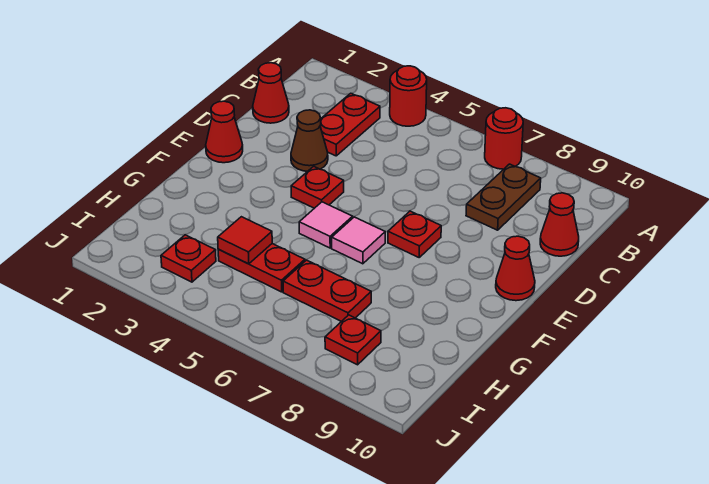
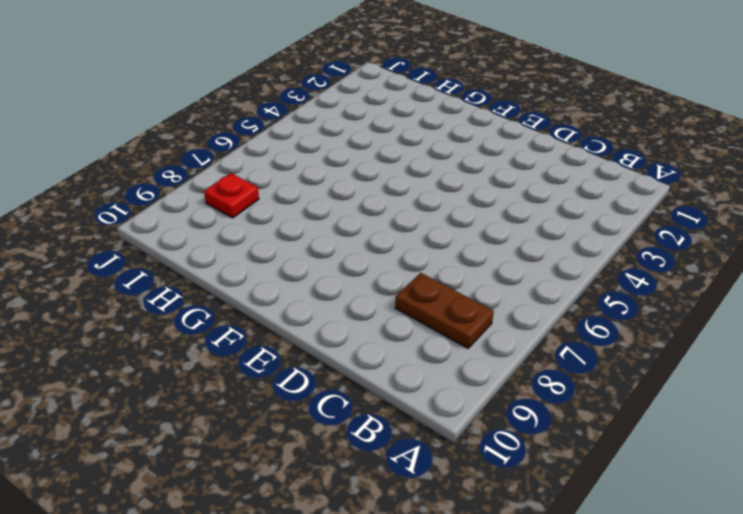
none -> red 1x1 round brick [390,66,427,126]
none -> red 1x1 round brick [485,108,523,169]
none -> red 1x2 plate [320,93,380,156]

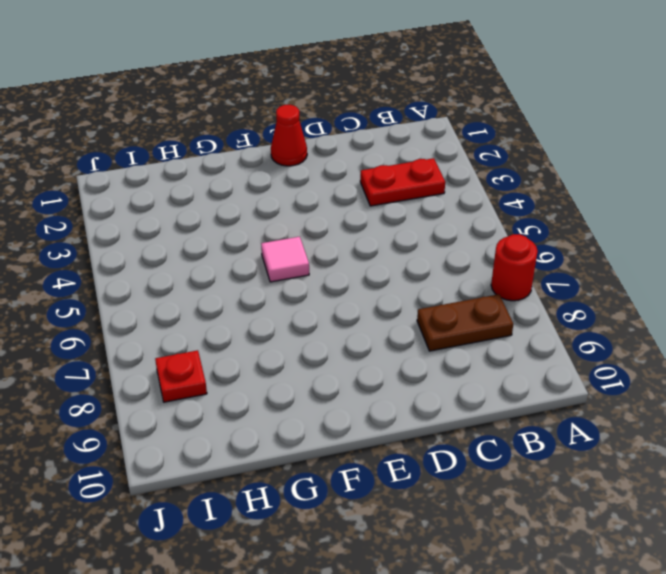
none -> red 1x1 round brick [390,66,427,126]
none -> red 1x1 cone [253,63,289,123]
none -> red 1x1 cone [540,193,579,256]

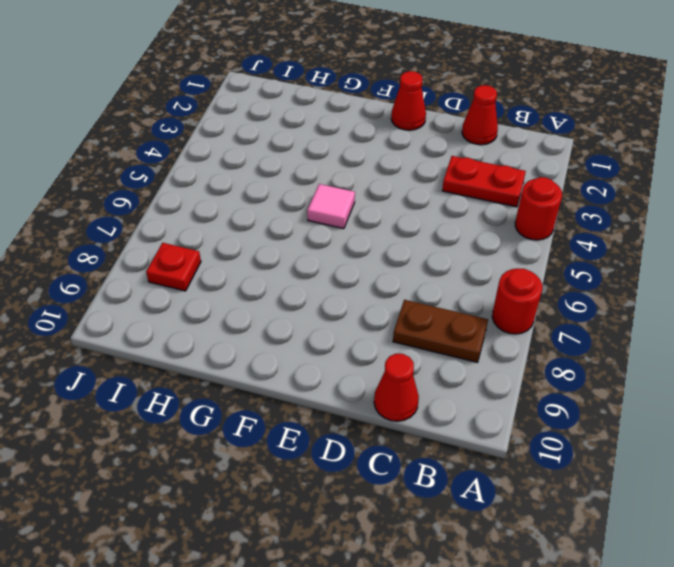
none -> brown 1x1 cone [291,110,328,171]
none -> red 1x1 plate [291,166,344,208]
none -> red 1x1 plate [388,211,441,257]

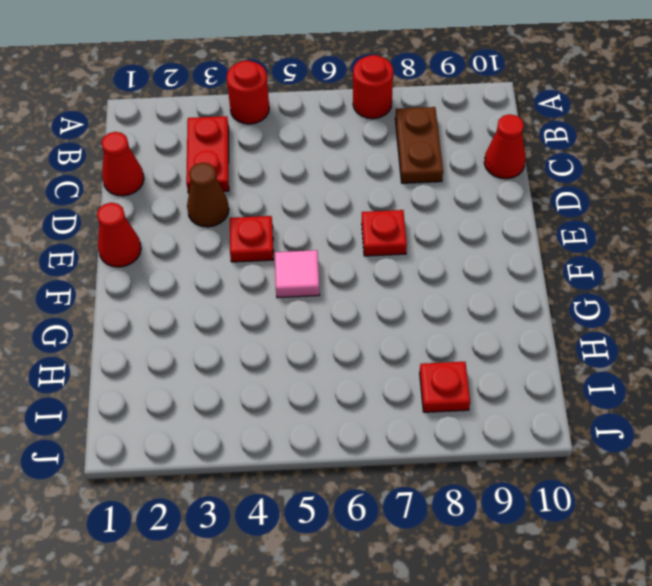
none -> red 1x1 cone [496,236,535,301]
none -> pink 1x1 tile [332,217,385,264]
none -> red 1x2 plate [218,244,305,292]

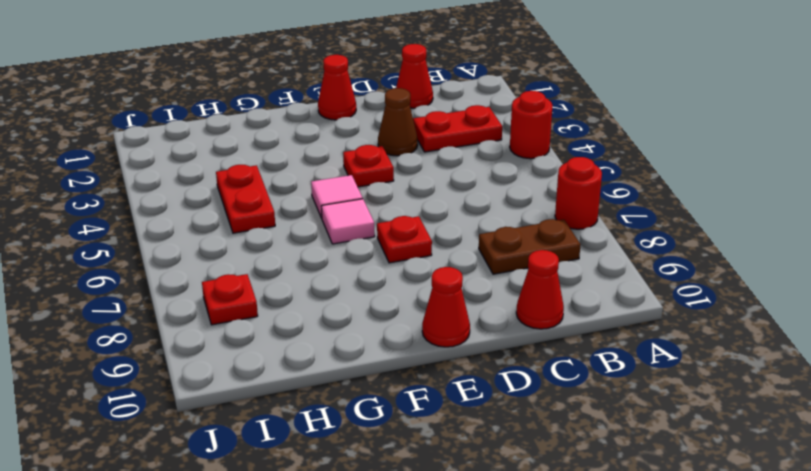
none -> red 1x2 plate [283,260,371,322]
none -> red 1x1 plate [161,235,216,282]
none -> red 1x1 tile [218,217,272,264]

